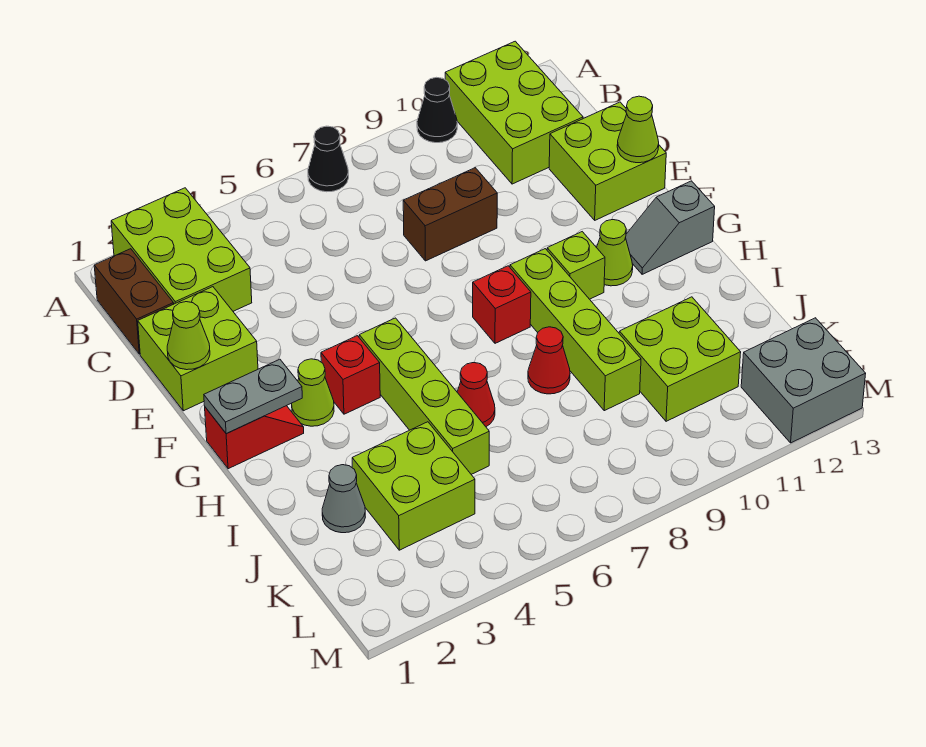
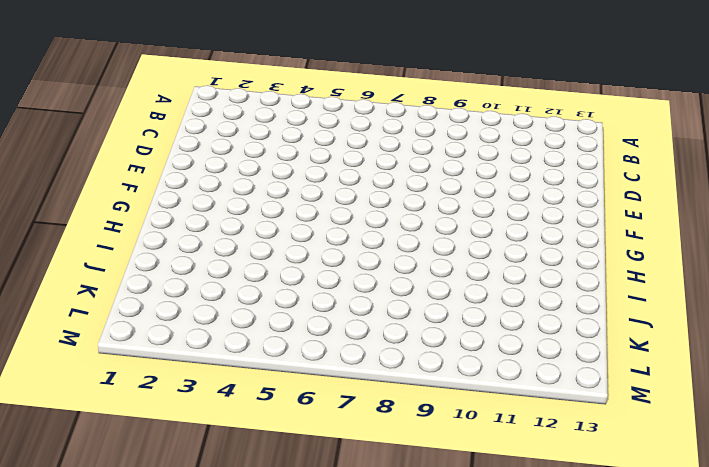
none -> lime 2x3 brick [111,188,252,311]
none -> black 1x1 cone [308,126,349,192]
none -> black 1x1 cone [417,77,457,143]

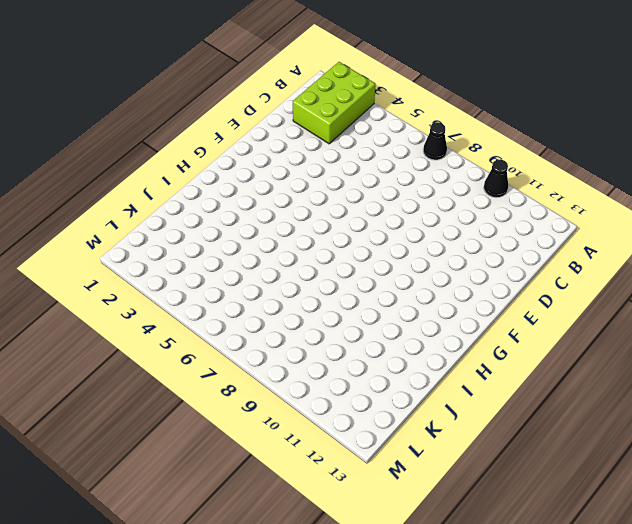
none -> lime 2x3 brick [445,41,583,184]
none -> brown 1x2 brick [94,249,174,354]
none -> lime 2x2 brick [138,287,258,411]

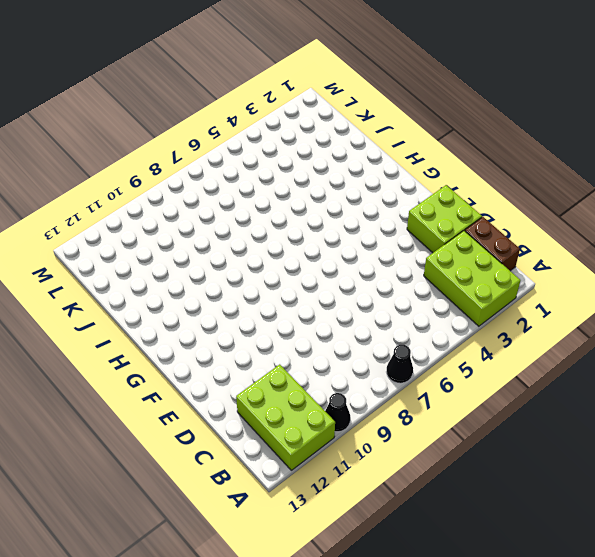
none -> brown 1x2 brick [403,168,497,261]
none -> lime 2x2 brick [549,102,666,220]
none -> red 1x2 slope [205,406,304,469]

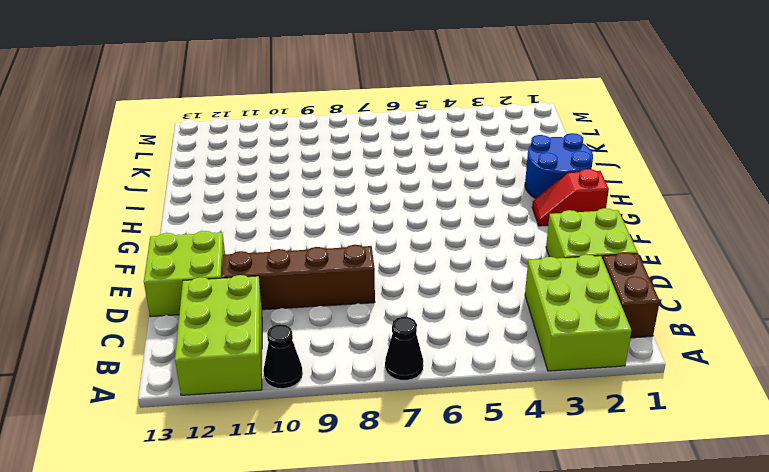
brown 1x4 brick [222,245,375,310] -> brown 1x2 brick [403,168,497,261]
blue 2x2 round brick [525,133,593,199] -> none
none -> lime 1x1 cone [292,359,334,426]
none -> red 1x1 brick [321,336,380,414]
none -> lime 1x4 brick [359,318,489,474]

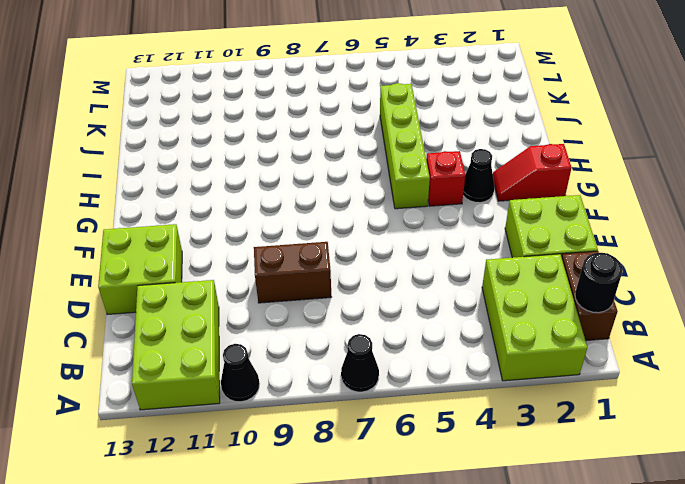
black 1x1 round brick [575,253,623,313] -> none
black 1x1 cone [463,149,494,203] -> lime 1x1 cone [292,359,334,426]
none -> red 1x1 brick [473,266,531,343]
none -> lime 1x4 brick [510,249,641,411]
none -> lime 1x1 brick [547,232,605,299]

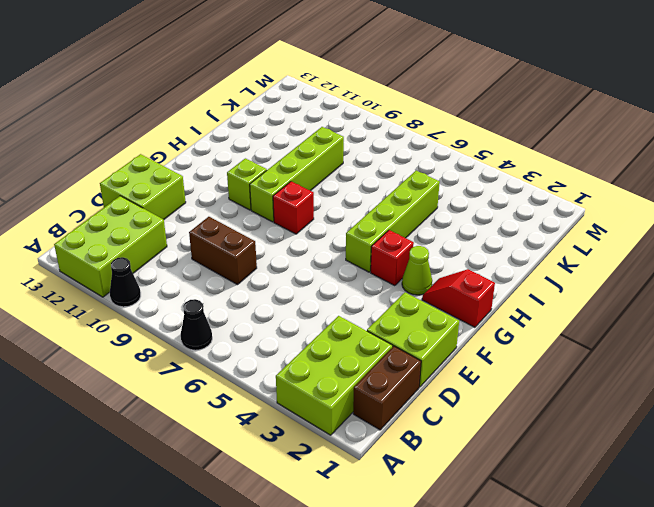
none -> lime 1x1 cone [597,220,633,286]
none -> grey 1x2 slope [626,181,715,274]
none -> red 1x1 cone [457,363,495,427]

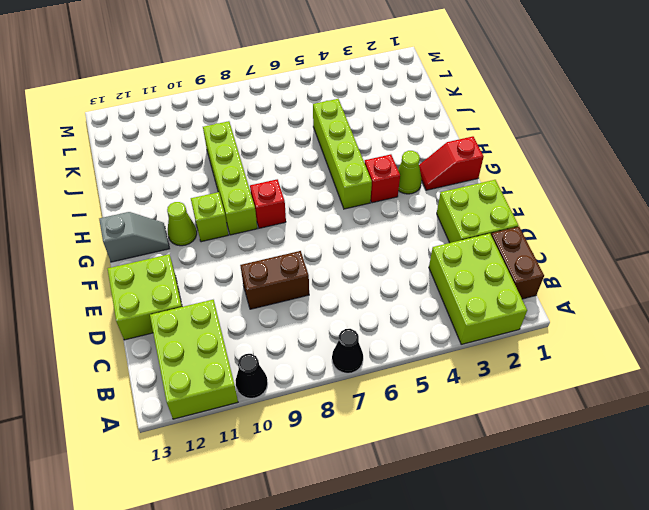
none -> red 1x1 cone [457,363,495,427]
none -> red 1x1 cone [528,327,570,394]
none -> grey 1x1 cone [322,465,365,533]

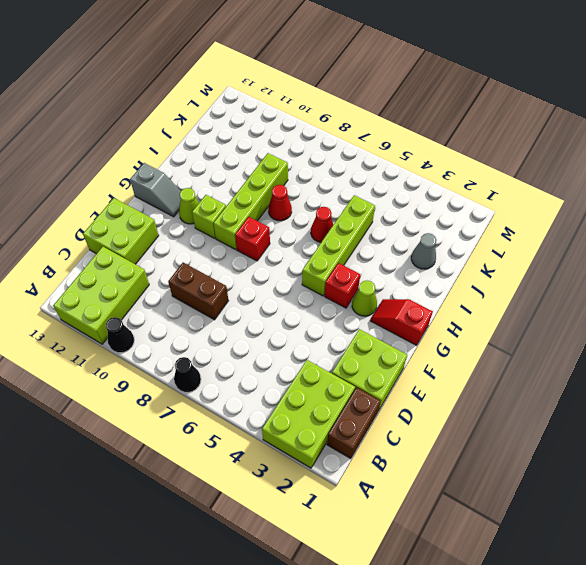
none -> lime 2x2 brick [352,422,475,550]
none -> lime 2x2 brick [619,297,741,421]
none -> grey 2x2 brick [741,318,866,443]

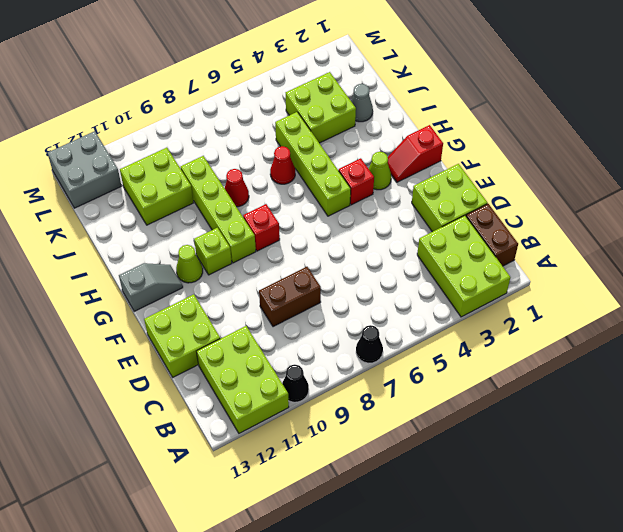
none -> lime 1x1 cone [167,302,210,370]
none -> lime 1x1 cone [617,96,659,163]
none -> grey 1x2 plate [204,359,302,434]

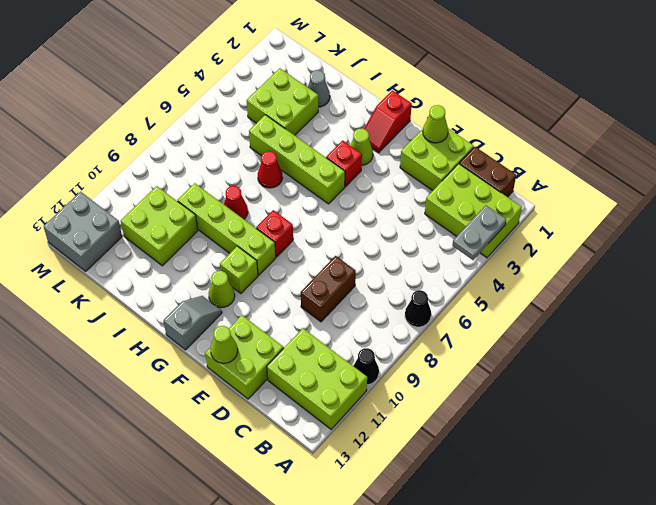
grey 1x2 plate [452,205,506,260] -> grey 1x2 plate moved to [204,359,302,434]

